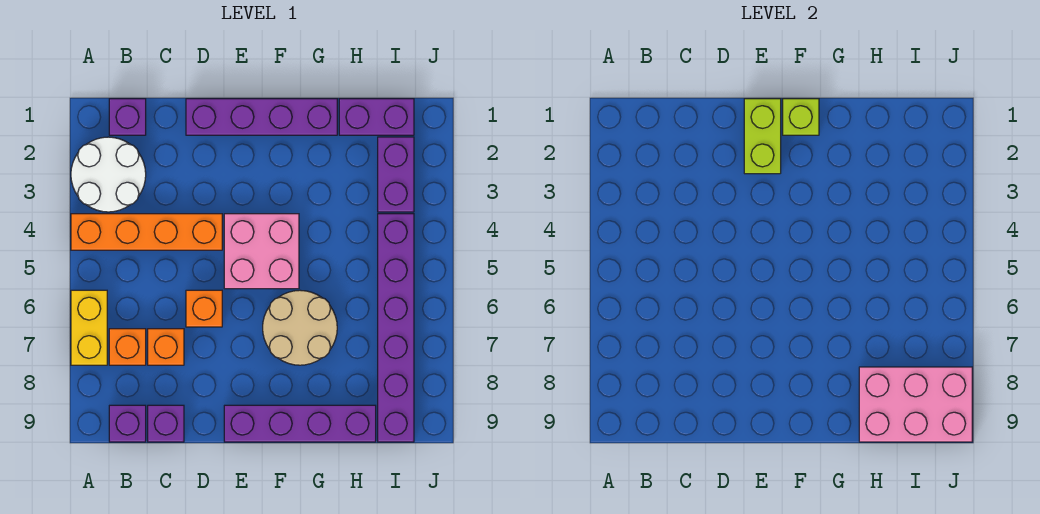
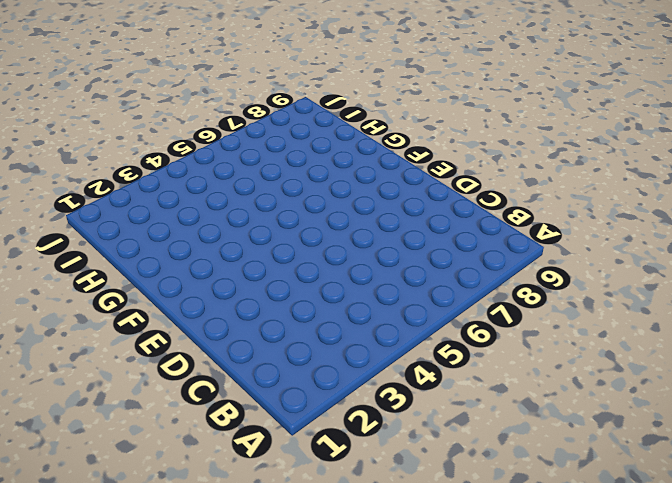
none -> white 2x2 round brick [71,137,146,212]
none -> orange 1x4 brick [71,214,222,250]
none -> yellow 1x2 brick [71,290,107,365]

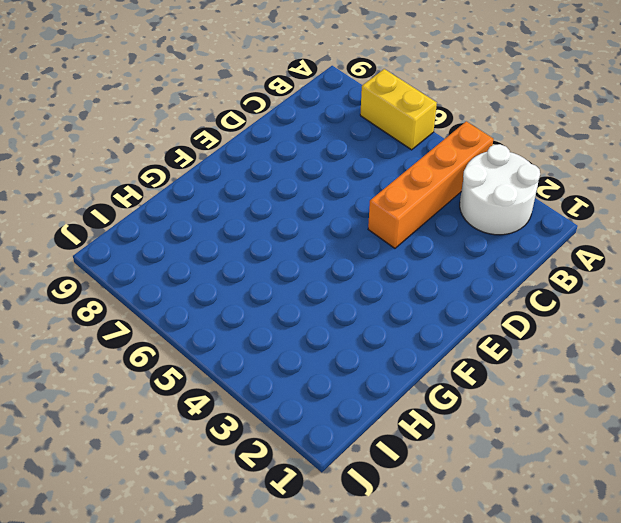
none -> purple 1x1 brick [109,99,146,135]
none -> orange 1x1 brick [109,329,146,365]
none -> purple 1x1 brick [109,405,146,442]

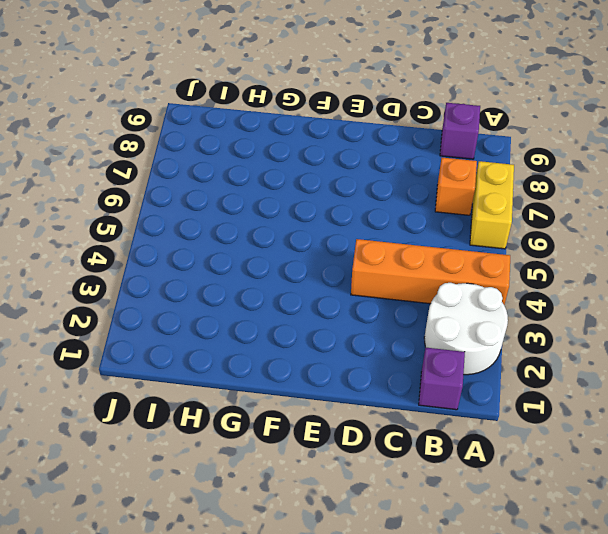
none -> orange 1x1 brick [148,329,184,365]
none -> purple 1x1 brick [148,405,184,442]
none -> purple 1x4 brick [186,99,337,135]

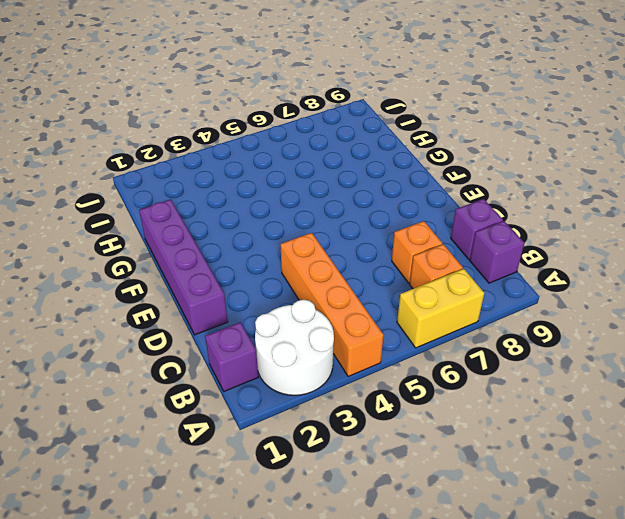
none -> orange 1x1 brick [186,290,222,327]
none -> pink 2x2 brick [224,214,299,289]
none -> purple 1x4 brick [224,405,376,442]

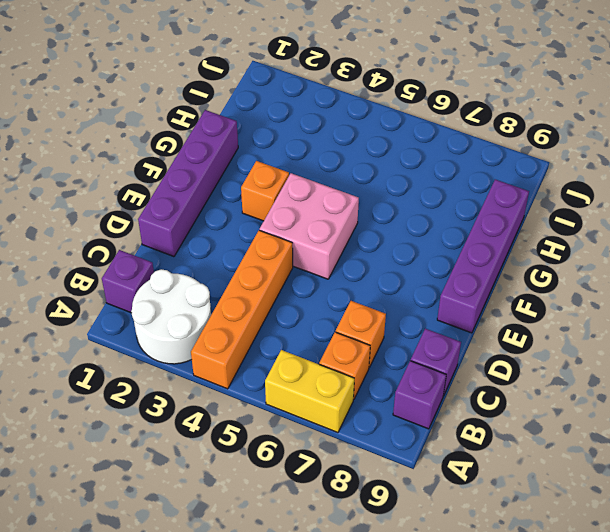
orange 1x1 brick [241,161,289,221] -> orange 1x1 brick moved to [186,290,222,327]
none -> tan 2x2 round brick [263,290,337,365]
none -> purple 1x2 brick [339,99,414,135]
none -> purple 1x2 brick [378,137,414,212]

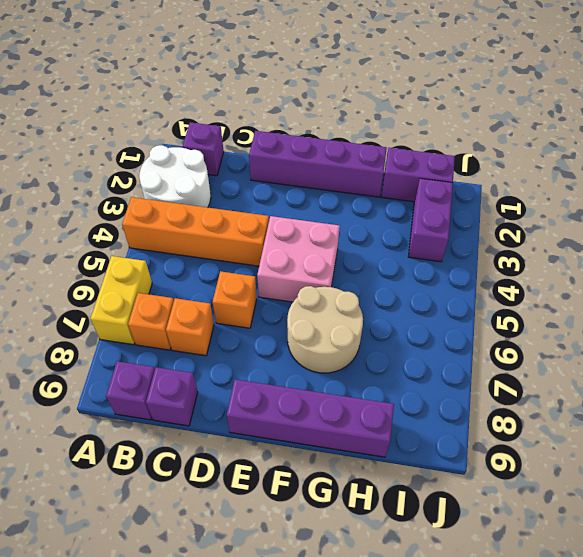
none -> purple 1x6 brick [378,214,414,442]
none -> lime 1x2 brick [744,99,781,174]
none -> lime 1x1 brick [783,99,819,135]

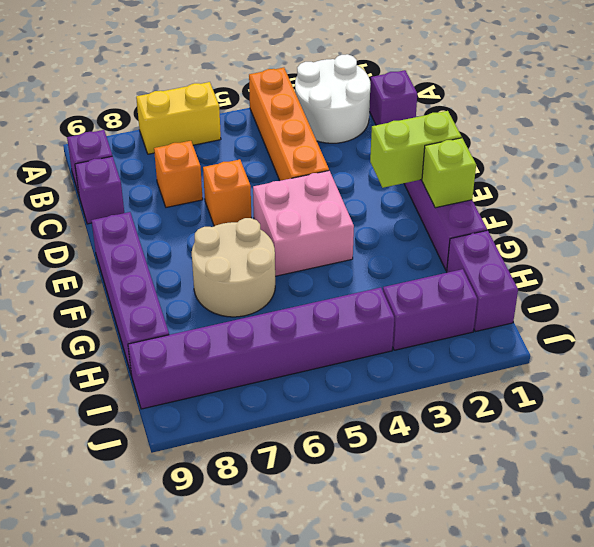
none -> orange 1x1 brick [109,329,146,365]
none -> pink 2x3 brick [859,367,972,442]

